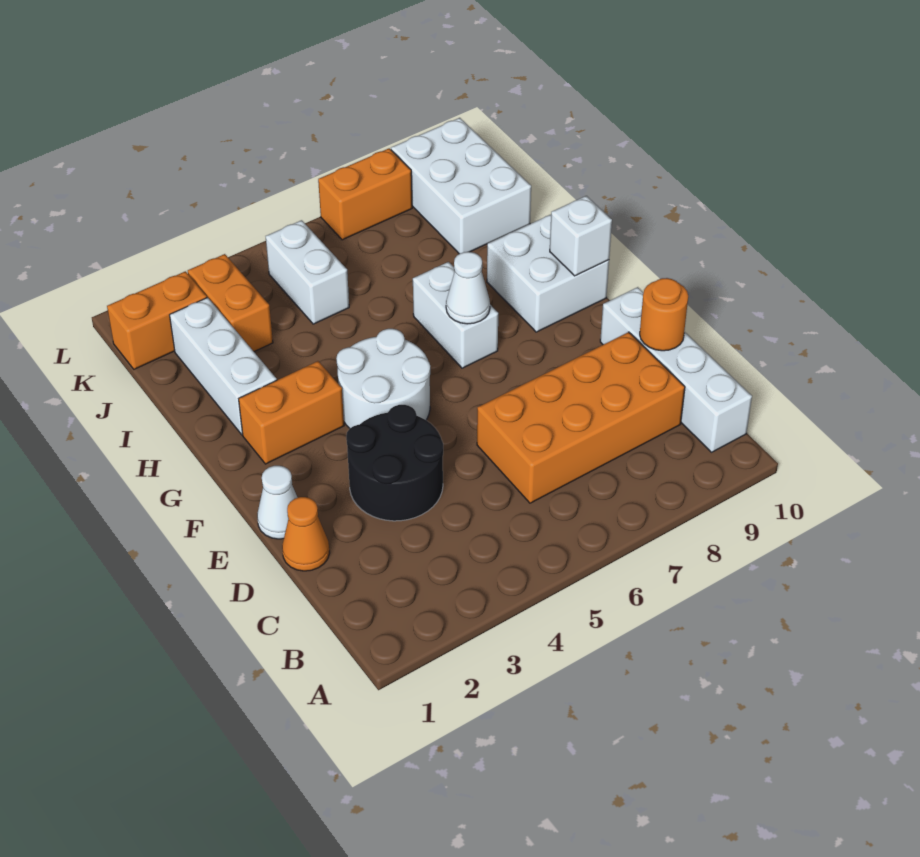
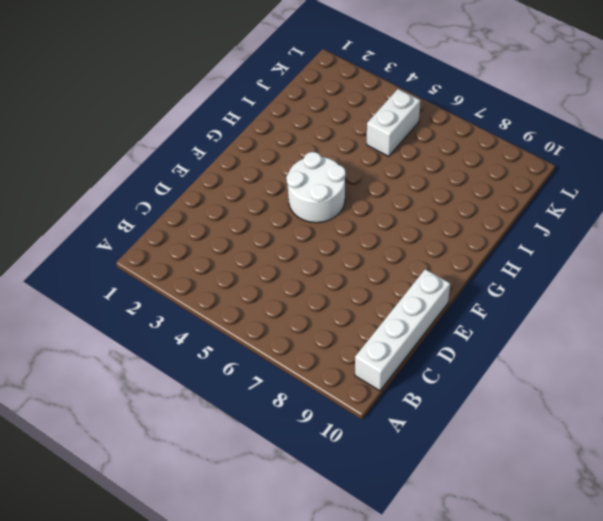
none -> orange 2x4 brick [477,332,685,503]
none -> orange 1x1 cone [282,497,330,571]
none -> black 2x2 round brick [346,405,443,521]

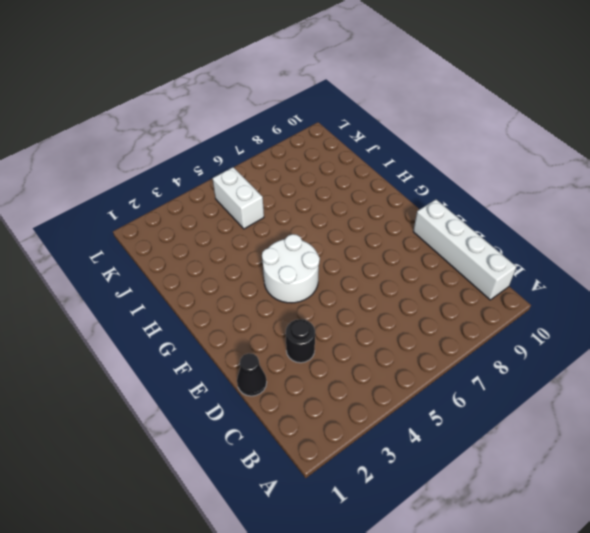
black 1x1 cone [237,353,267,396] -> orange 1x1 cone [282,497,330,571]
black 1x1 round brick [286,319,315,363] -> black 2x2 round brick [346,405,443,521]
none -> orange 2x4 brick [477,332,685,503]
none -> white 1x1 cone [257,466,298,539]
none -> orange 1x2 brick [239,361,344,464]

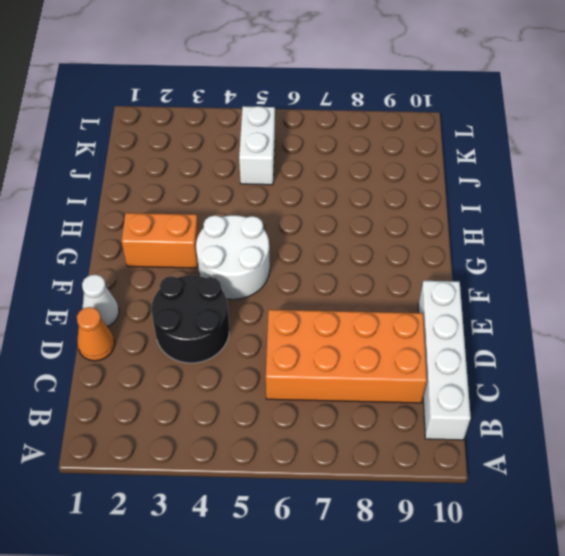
none -> white 1x2 brick [413,262,498,368]
none -> white 2x2 brick [487,215,609,332]
none -> white 1x3 brick [170,298,277,435]

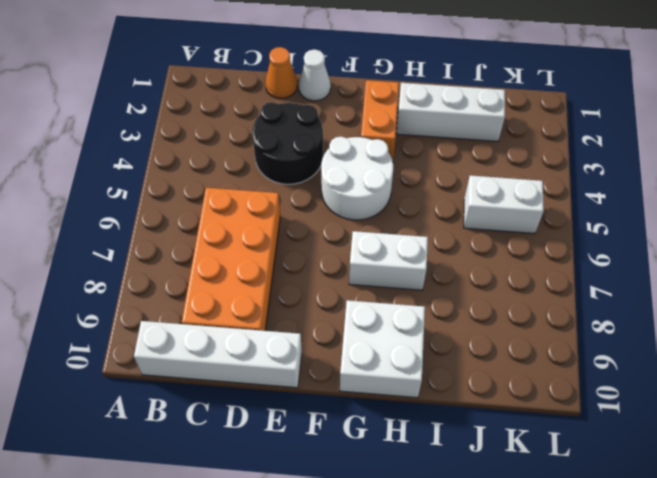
none -> orange 1x2 brick [188,254,273,352]
none -> white 2x3 brick [391,118,531,254]
none -> orange 1x2 brick [107,271,207,369]

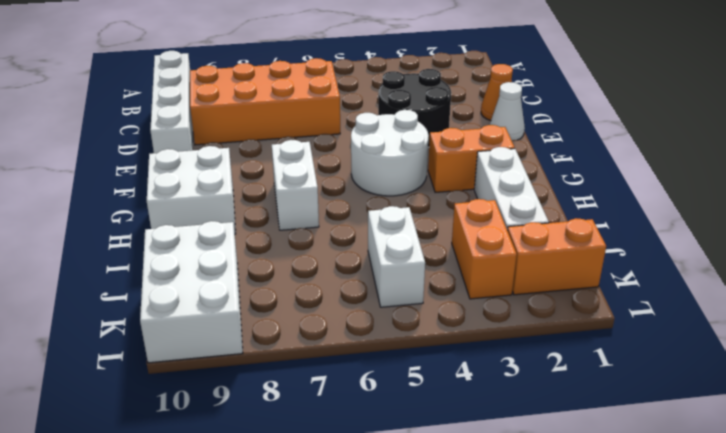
none -> orange 1x2 brick [318,148,412,240]
none -> orange 1x1 round brick [640,278,688,351]
none -> white 1x1 cone [446,252,490,324]

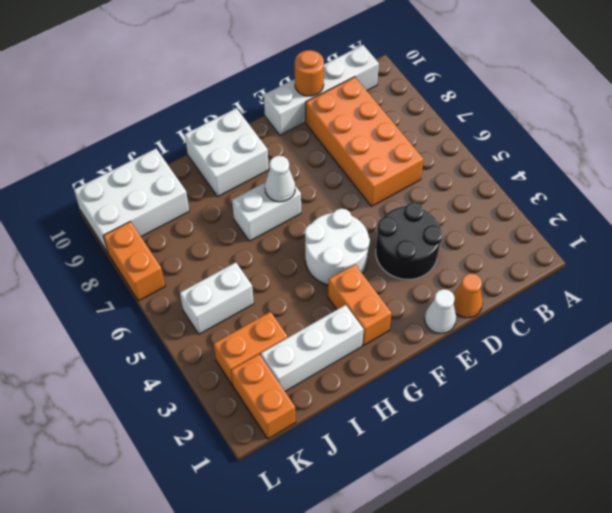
none -> white 1x1 brick [550,196,612,276]

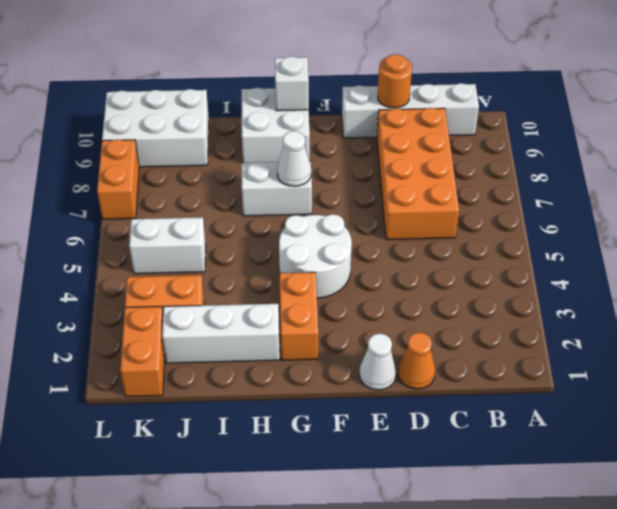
none -> black 2x2 round brick [346,405,443,521]

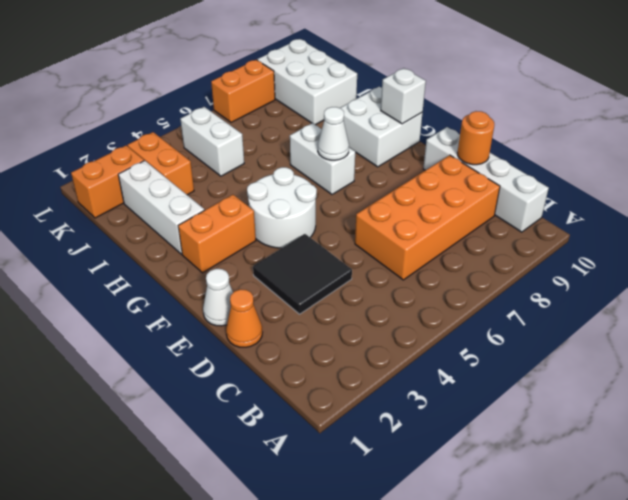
black 2x2 tile [253,234,352,314] -> black 2x2 round brick [346,405,443,521]

